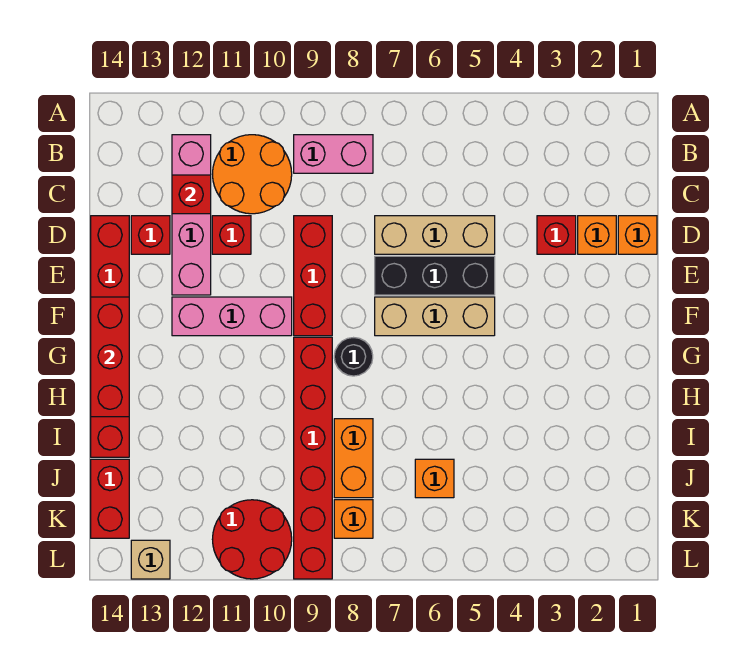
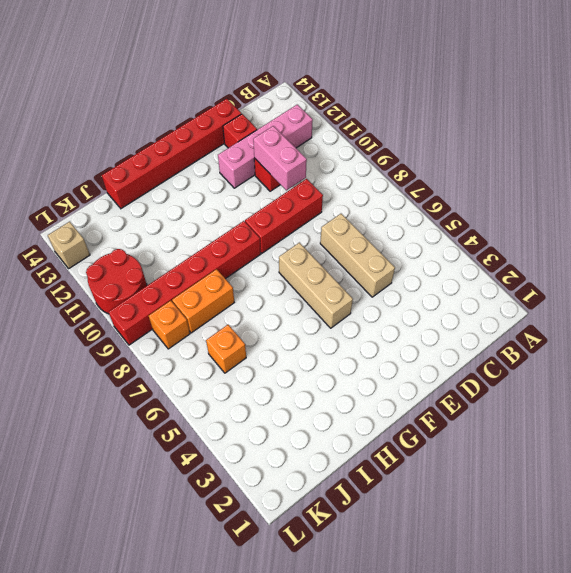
pink 1x2 brick [253,126,307,190] -> pink 1x2 brick moved to [294,135,373,173]
none -> orange 2x2 round brick [213,135,292,214]
none -> orange 1x1 brick [618,216,657,254]
none -> orange 1x1 brick [578,216,616,254]

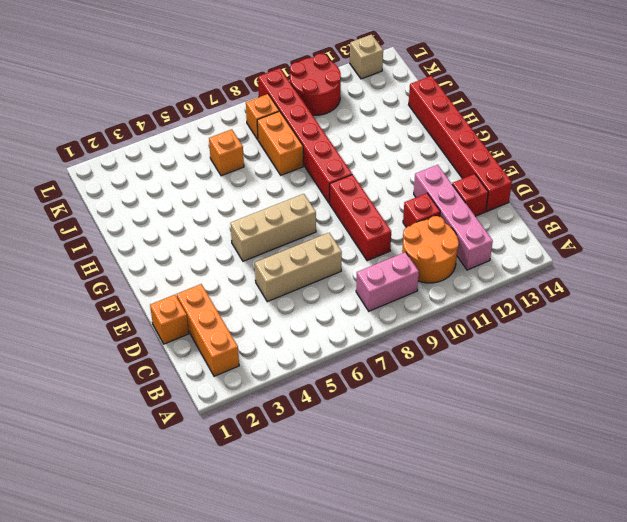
orange 1x3 brick [176,284,239,376] -> orange 1x1 brick [578,216,616,254]
none -> red 1x1 brick [537,216,576,254]
none -> black 1x3 brick [375,256,495,295]
none -> pink 1x3 brick [172,297,292,336]

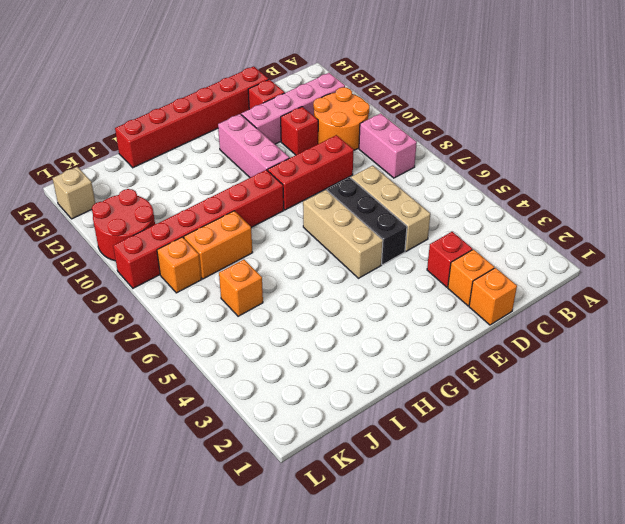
none -> black 1x1 round brick [334,338,373,376]
none -> red 1x2 brick [91,459,129,538]
none -> red 1x1 brick [172,175,211,214]

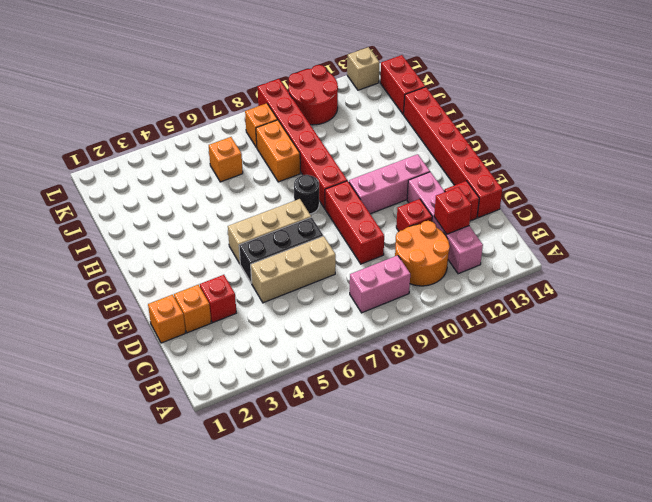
none -> red 1x3 brick [91,297,129,417]

